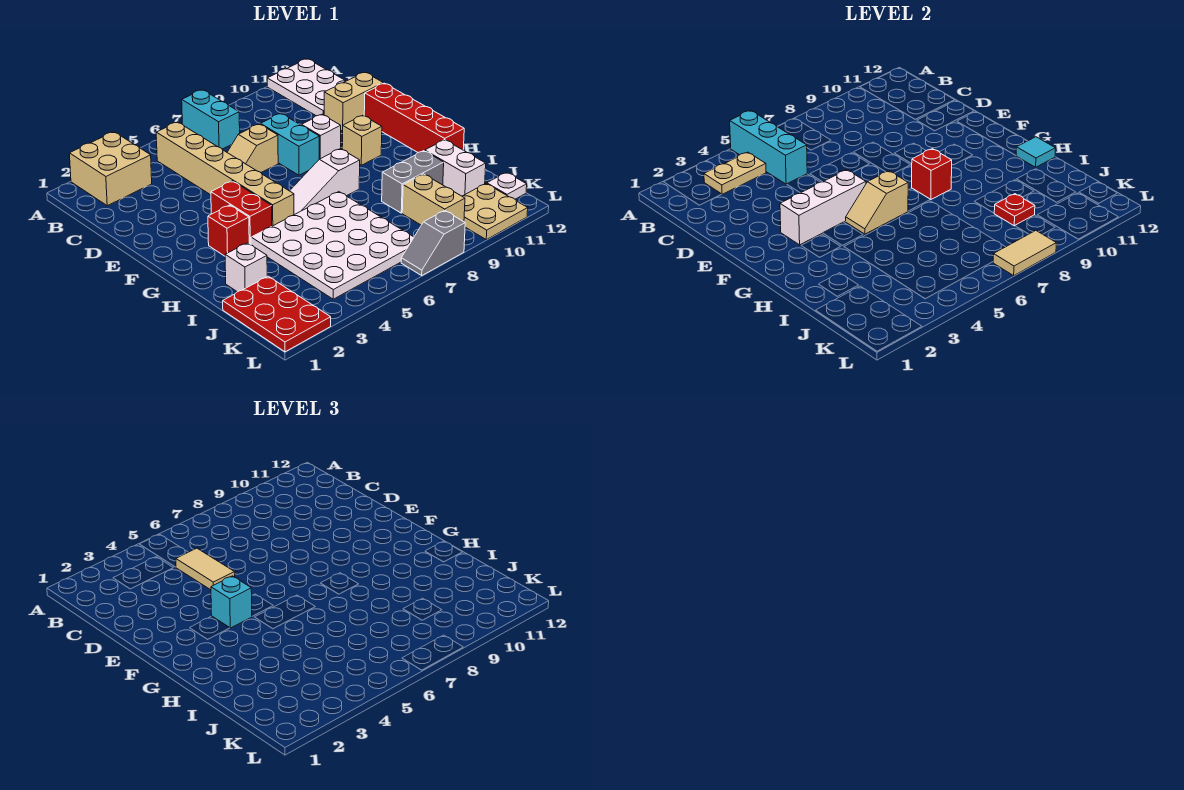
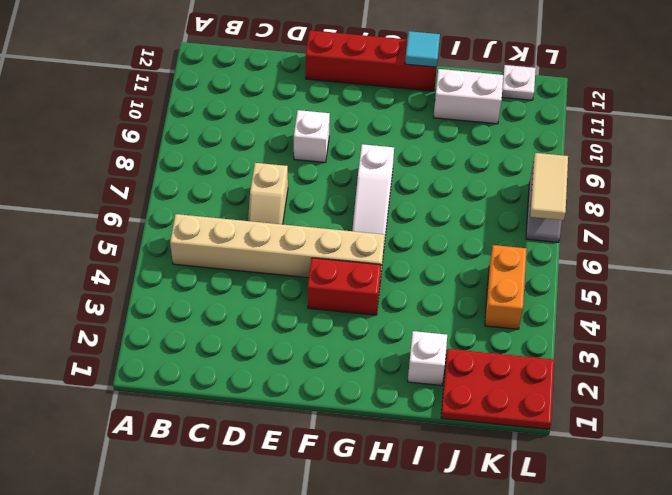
orange 1x2 brick [485,245,527,329] -> white 4x4 plate [251,192,414,299]
none -> tan 2x2 brick [69,132,152,206]
none -> cyan 1x2 brick [182,90,240,149]
none -> white 2x3 plate [267,59,346,116]
none -> cyan 1x2 brick [261,114,319,175]

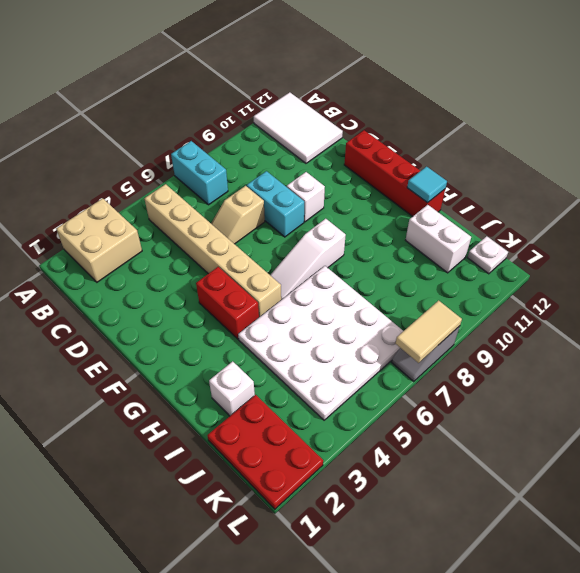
white 2x3 tile [254,92,343,163] -> white 2x3 plate [267,59,346,116]
none -> tan 1x2 brick [324,72,383,131]
none -> tan 1x1 brick [342,115,382,165]
none -> red 1x1 brick [208,205,249,256]
none -> grey 1x2 brick [382,151,444,213]

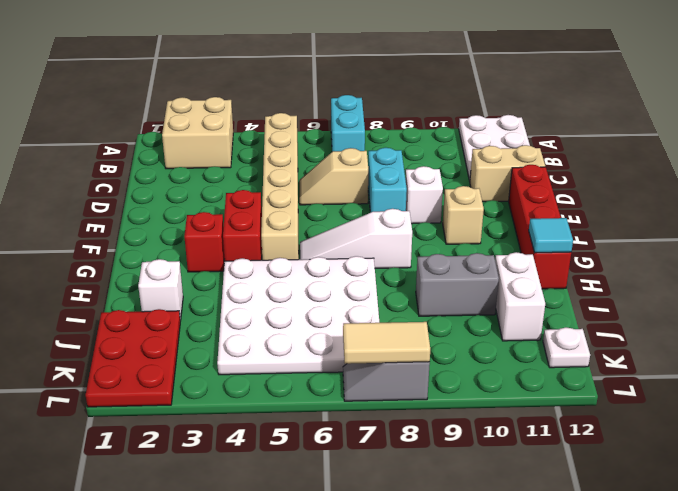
none -> tan 1x2 brick [402,174,465,225]
none -> tan 2x2 plate [462,184,528,240]
none -> cyan 1x3 brick [730,110,807,184]
none -> tan 1x2 plate [704,152,766,194]

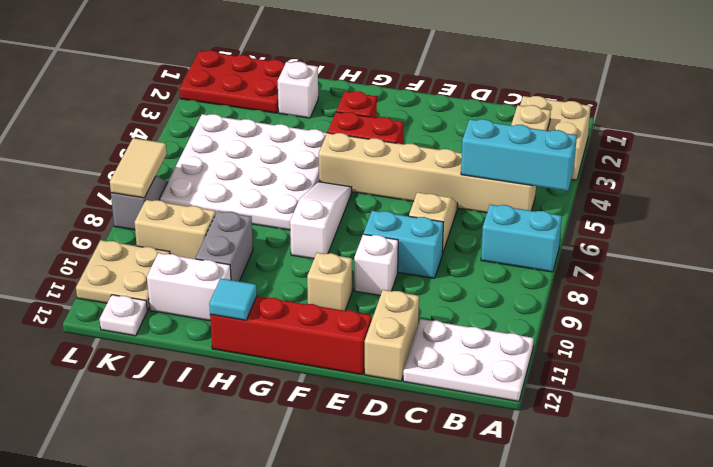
none -> white 1x3 brick [780,170,866,245]
none -> tan 1x2 slope [845,171,908,234]
none -> red 1x1 brick [911,149,952,200]
none -> red 1x1 plate [994,194,1035,226]

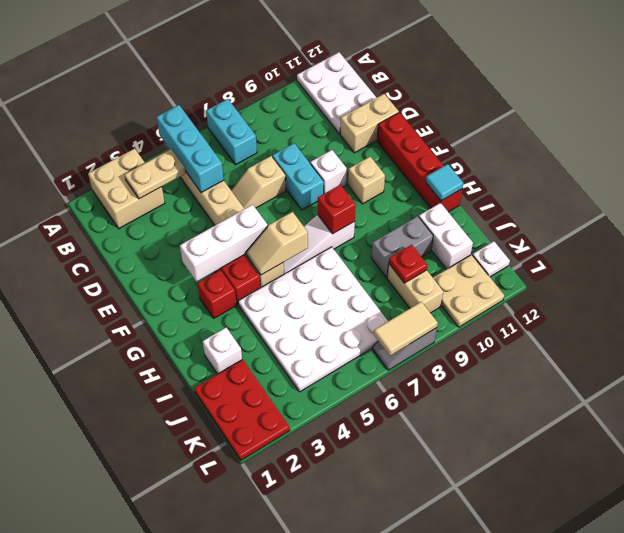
none -> tan 1x2 tile [176,548,235,590]
none -> cyan 1x1 brick [211,576,252,628]

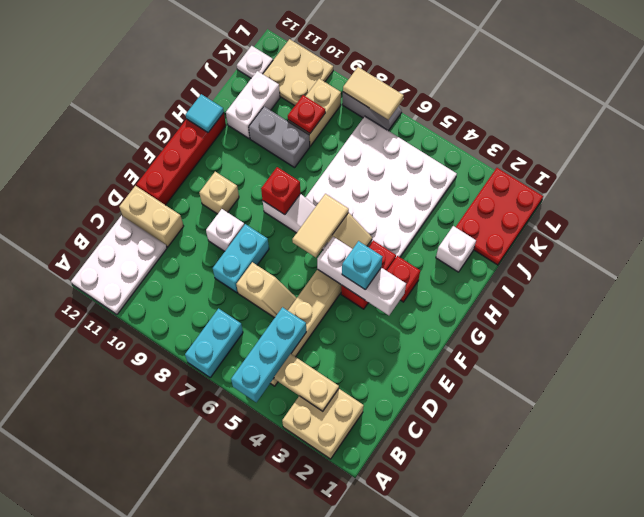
tan 1x2 tile [292,194,349,257] -> tan 1x2 tile moved to [176,548,235,590]

